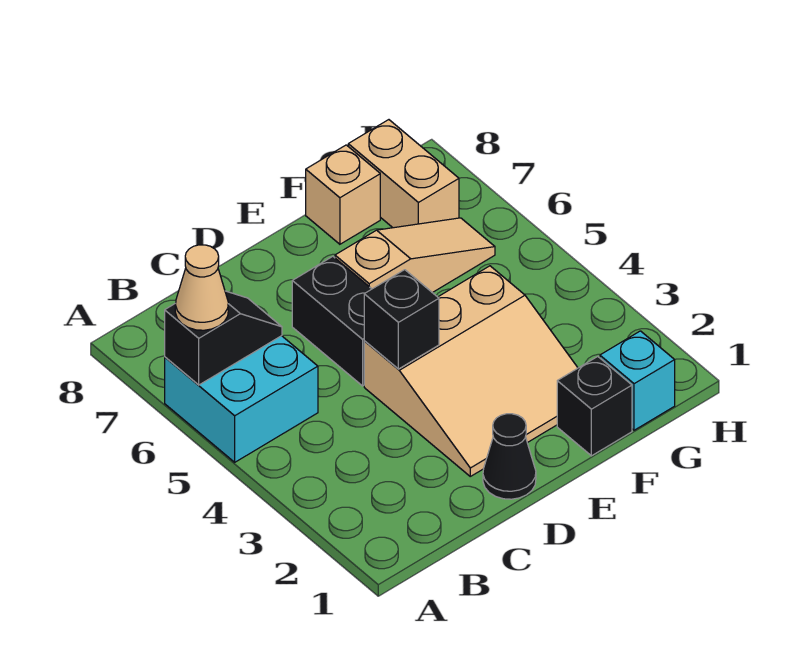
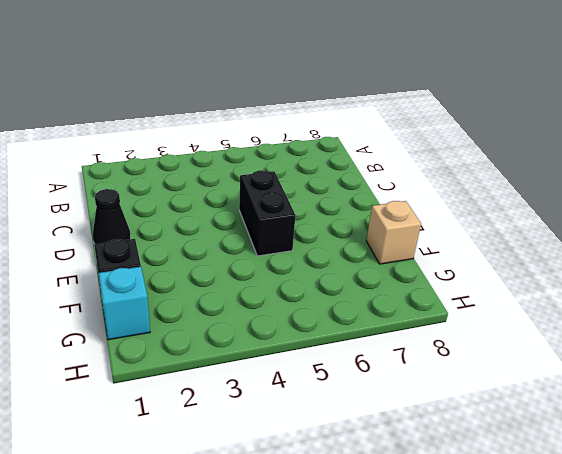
black 1x2 brick [239,170,296,256] -> black 1x2 brick turned to [292,256,371,386]
none -> cyan 2x2 brick [165,336,318,462]
none -> tan 3x3 slope [364,266,578,476]
none -> tan 1x3 slope [335,218,495,293]

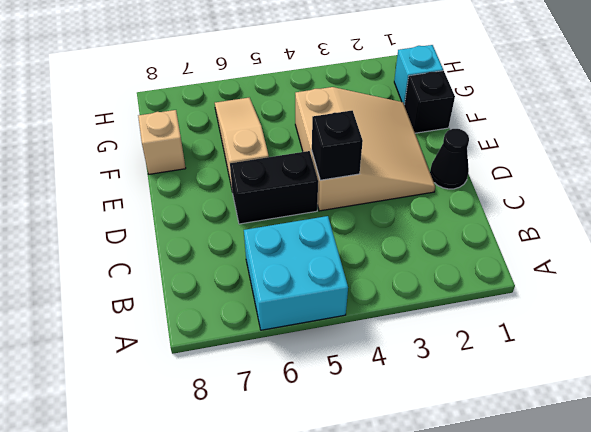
none -> tan 1x2 brick [348,120,459,228]
none -> black 1x2 slope [165,291,282,385]
none -> tan 1x1 cone [175,245,228,330]

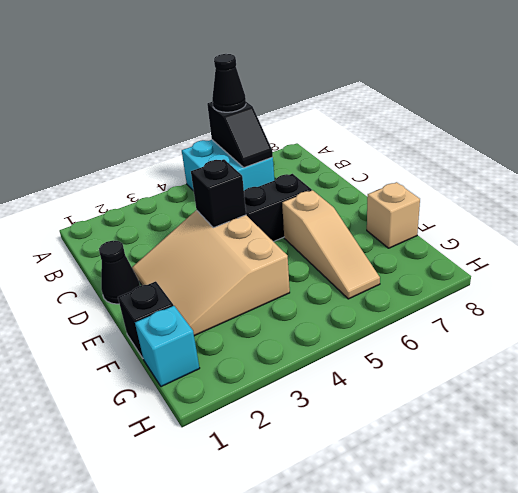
black 1x1 cone [212,54,246,112] -> tan 1x1 cone [175,245,228,330]
none -> tan 1x2 brick [348,120,459,228]

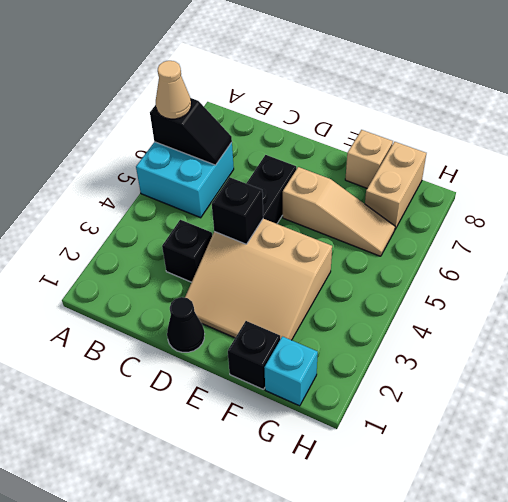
black 1x1 brick [162,220,212,282] -> none

